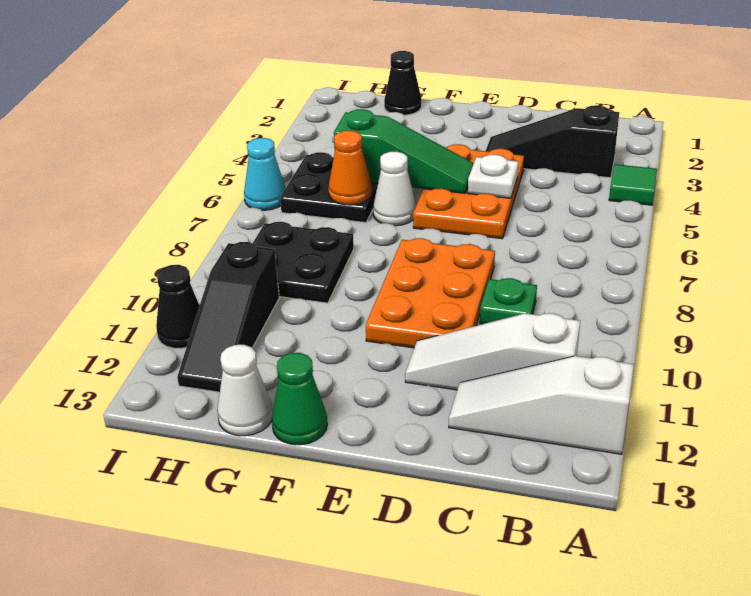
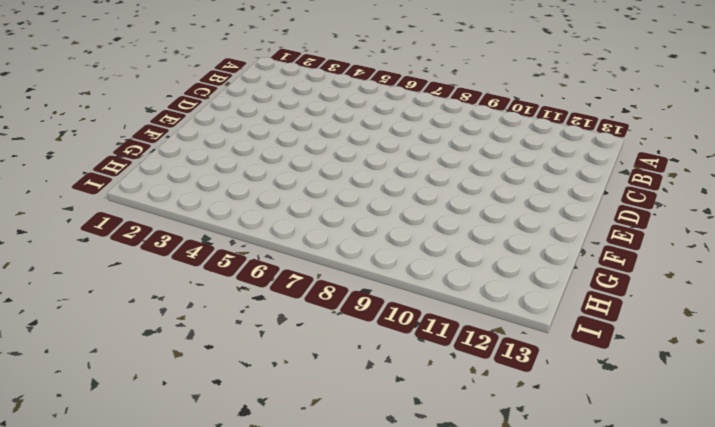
none -> green 1x1 tile [609,164,657,205]
none -> white 1x3 slope [449,356,634,454]
none -> black 1x3 slope [486,105,619,178]

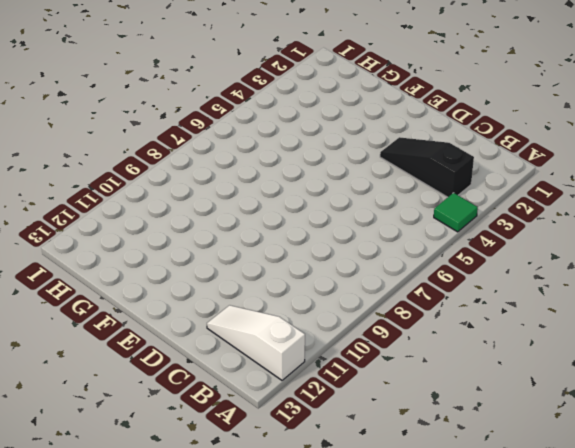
none -> white 1x3 slope [405,313,580,390]
none -> green 1x1 plate [480,278,537,324]
none -> orange 2x3 plate [413,144,524,239]

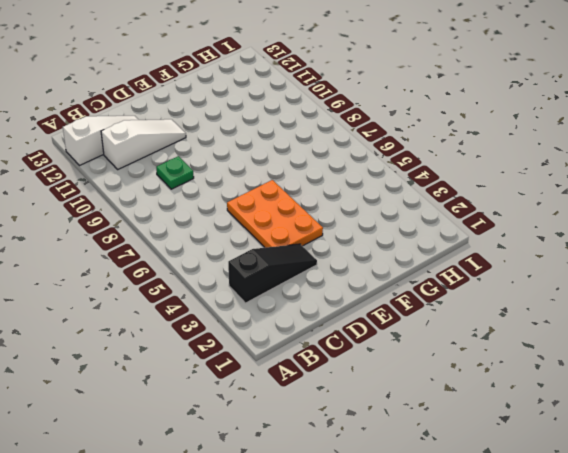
none -> green 1x1 tile [609,164,657,205]
none -> orange 2x3 plate [366,238,495,348]
none -> white 1x1 cone [373,152,416,226]

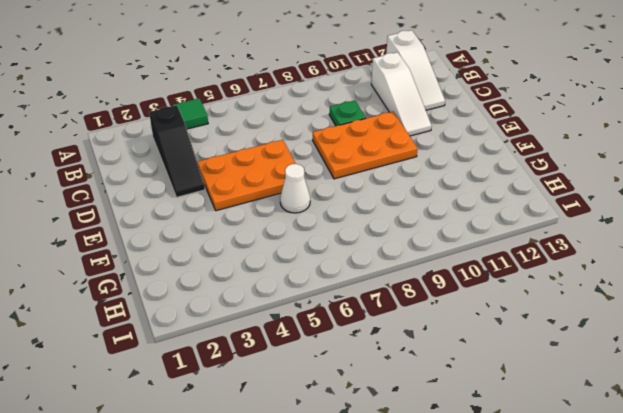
none -> green 1x1 cone [272,353,327,445]
none -> black 1x1 cone [384,51,422,115]
none -> black 2x2 plate [280,152,378,223]

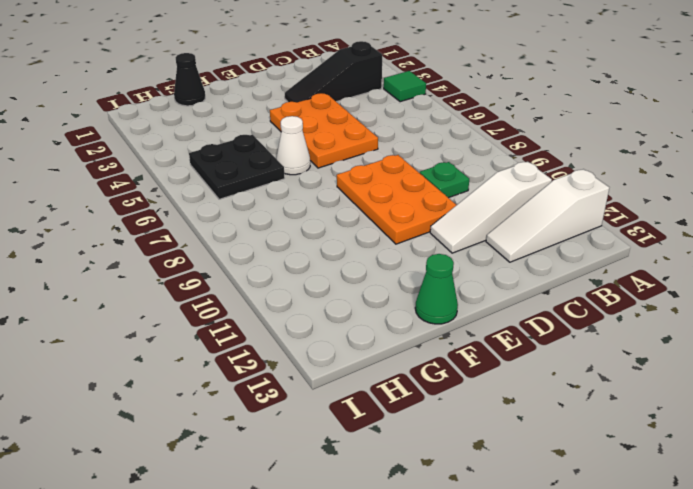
none -> black 2x2 plate [253,222,354,303]
none -> white 1x1 cone [217,345,273,436]
none -> black 1x3 slope [177,242,279,392]

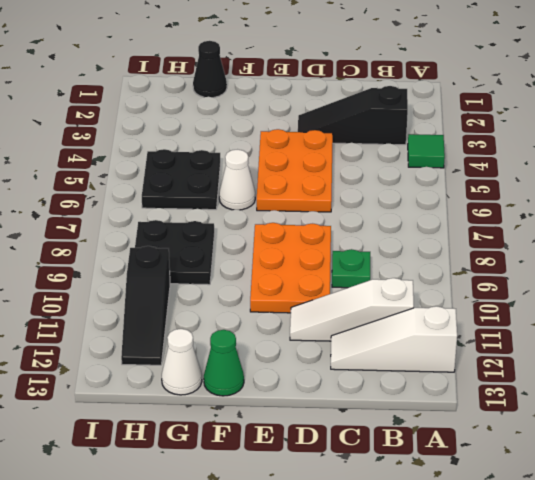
none -> cyan 1x1 cone [244,138,286,210]
none -> black 1x1 cone [156,265,200,348]
none -> white 1x1 plate [468,155,518,198]

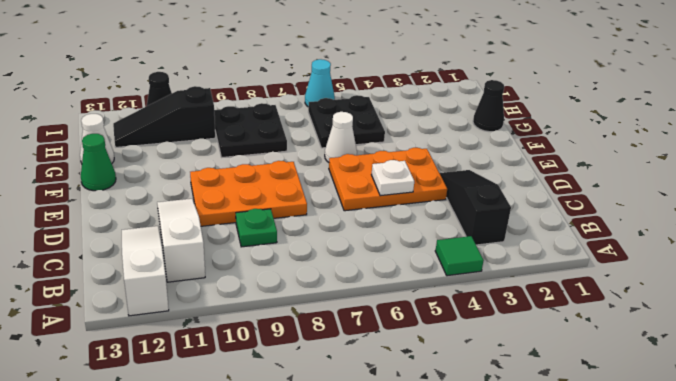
none -> green 1x3 slope [334,109,474,193]
none -> orange 1x1 cone [328,131,372,205]

